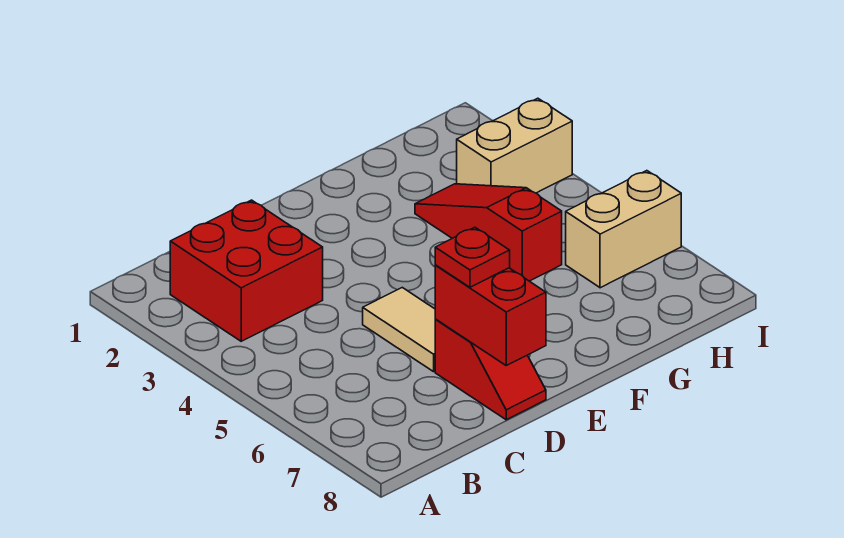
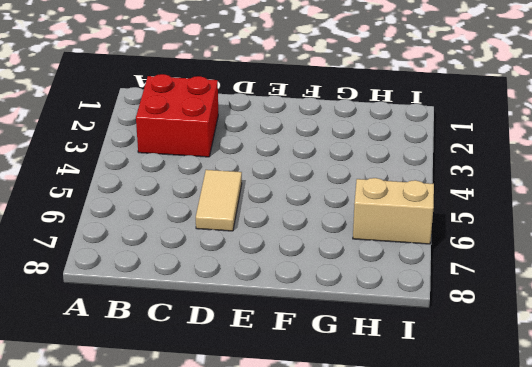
none -> red 1x2 slope [435,320,546,420]
none -> red 1x3 slope [415,184,562,281]

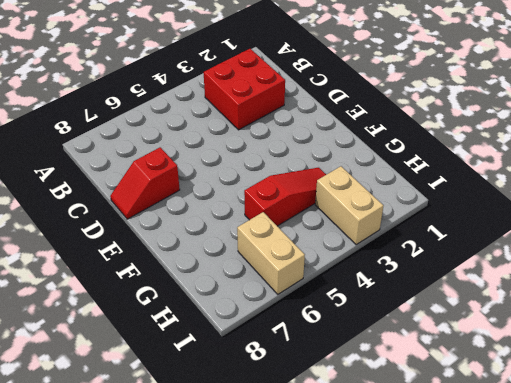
none -> tan 1x2 tile [363,288,436,372]
none -> red 1x2 brick [435,265,546,365]

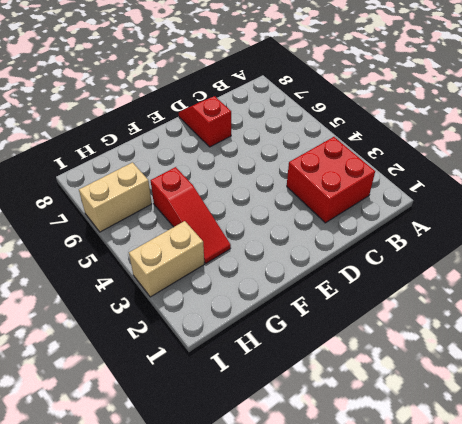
none -> tan 1x2 tile [363,288,436,372]
none -> red 1x2 brick [435,265,546,365]

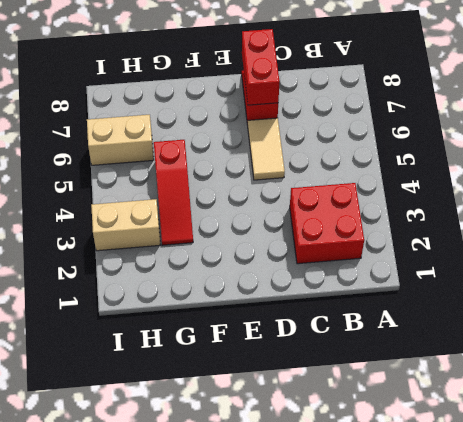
none -> red 1x1 plate [435,227,510,287]

